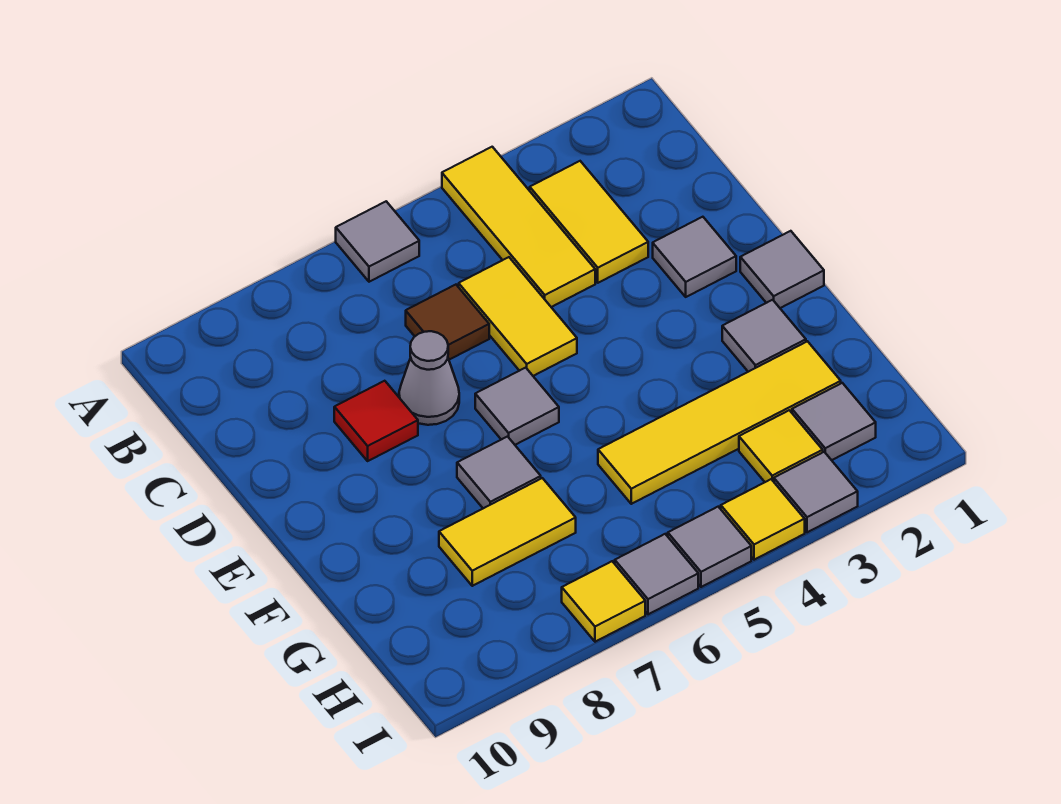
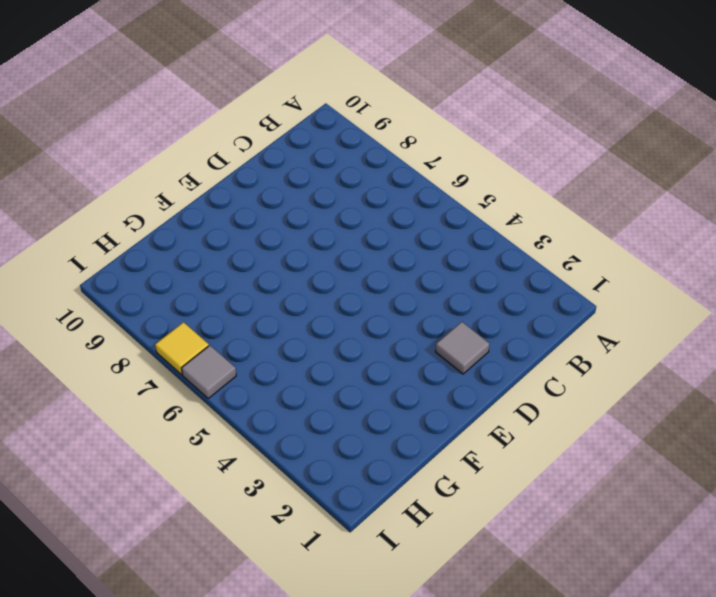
none -> yellow 1x3 tile [442,147,595,307]
none -> grey 1x1 tile [336,201,419,282]
none -> yellow 1x2 tile [530,161,648,283]

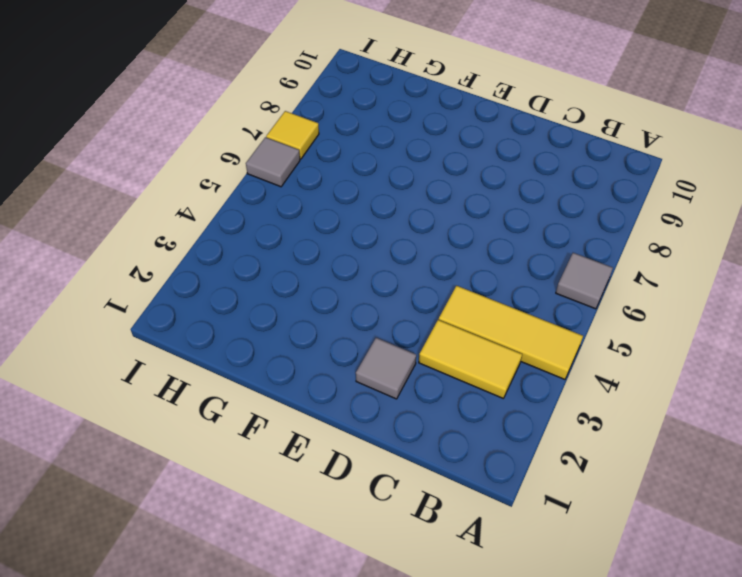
none -> yellow 1x2 tile [459,257,577,376]
none -> brown 1x1 tile [406,285,489,360]
none -> grey 1x1 cone [399,331,459,425]

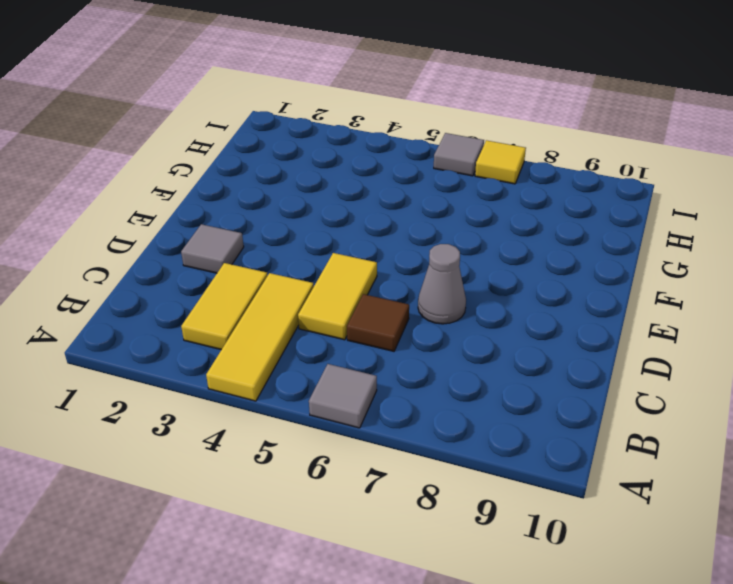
none -> red 1x1 tile [334,381,418,461]
none -> grey 1x1 tile [740,231,824,308]
none -> grey 1x1 tile [475,368,559,445]

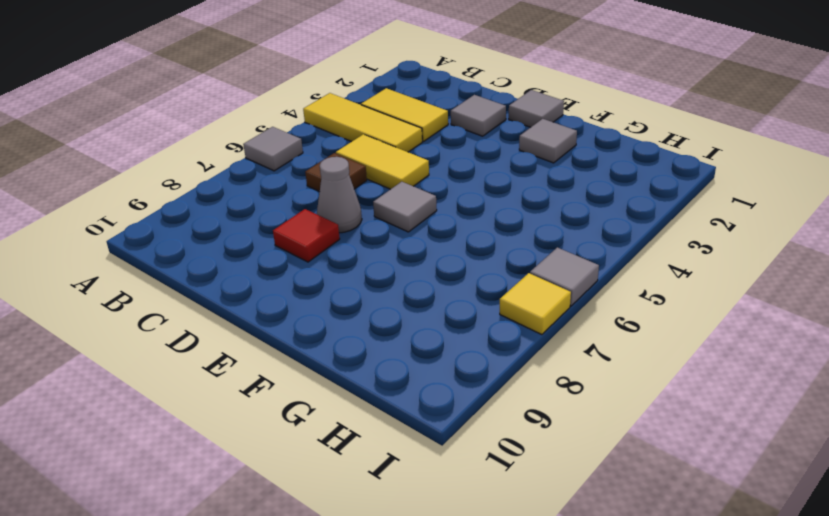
none -> grey 1x1 tile [457,437,541,508]
none -> yellow 1x4 tile [598,341,841,504]
none -> yellow 1x2 tile [439,478,576,586]

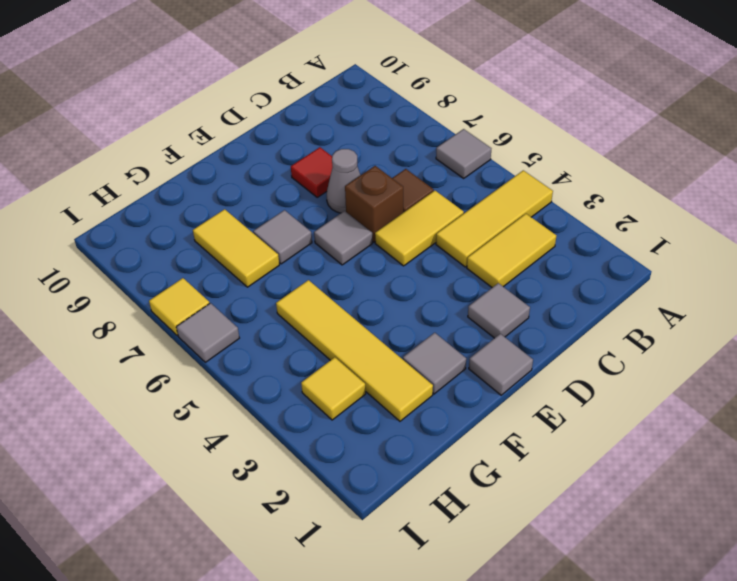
brown 1x1 brick [345,166,403,242] -> none
none -> grey 1x1 tile [792,383,876,460]
none -> grey 1x1 tile [774,452,858,532]
none -> yellow 1x1 tile [721,479,805,560]

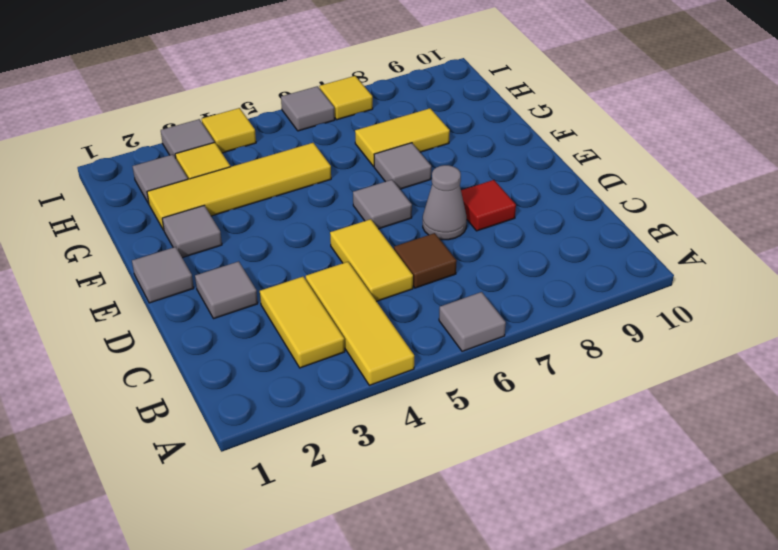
none -> grey 1x1 tile [668,507,751,587]

